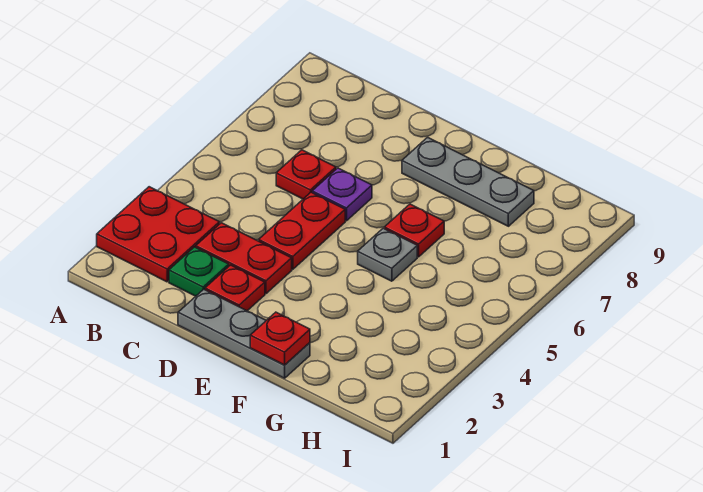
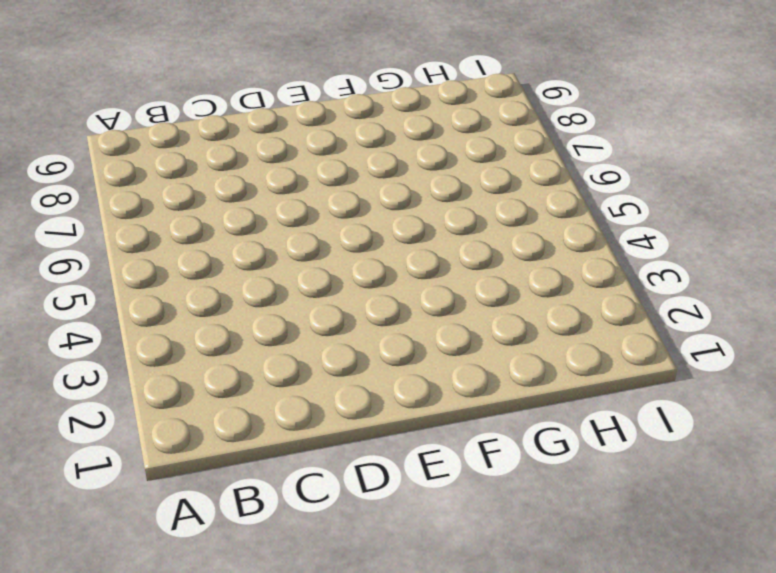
none -> red 2x2 plate [97,187,220,282]
none -> green 1x1 plate [169,247,229,296]
none -> red 1x2 plate [196,223,292,294]

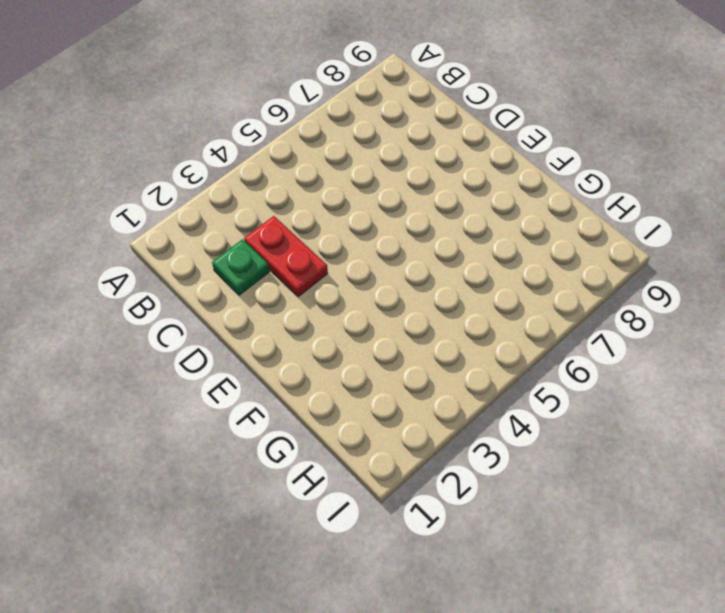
none -> red 2x2 plate [97,187,220,282]
none -> red 1x1 plate [276,150,336,199]
none -> grey 1x3 plate [178,289,310,378]

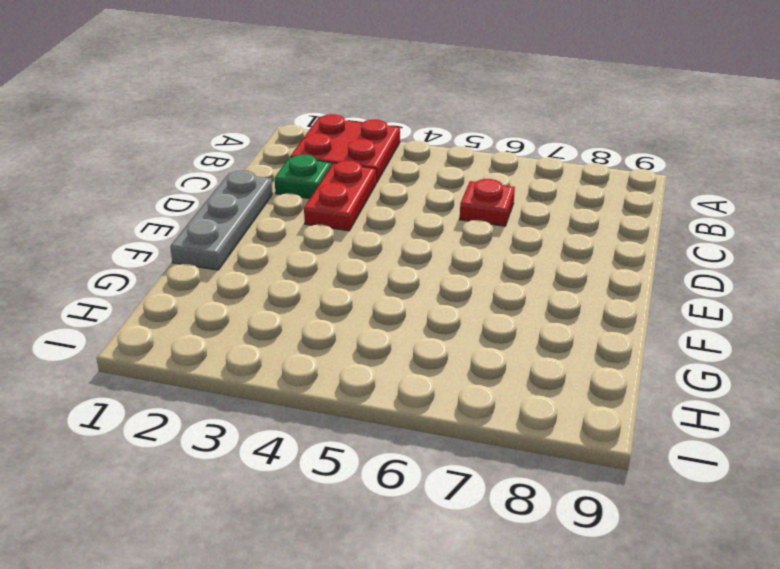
none -> red 1x1 plate [205,265,265,311]
none -> red 1x2 plate [259,192,345,269]
none -> purple 1x1 plate [312,168,372,221]

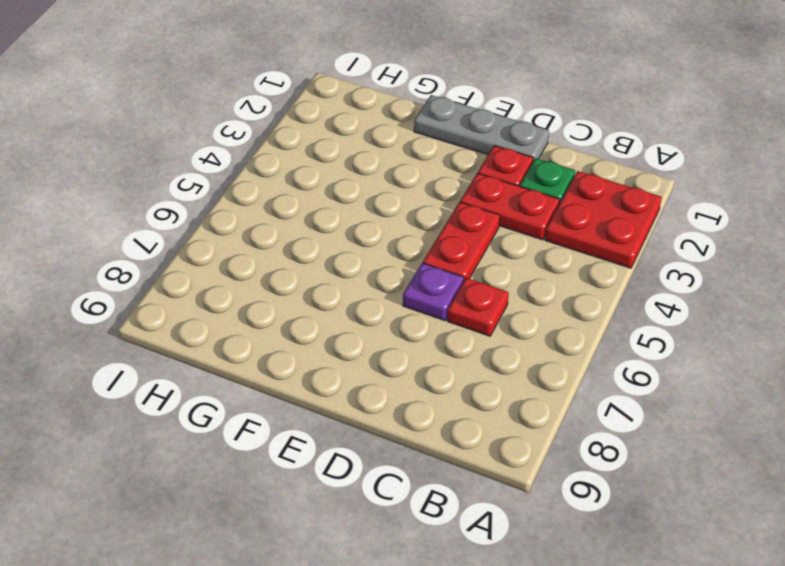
none -> grey 1x3 plate [402,137,534,226]
none -> grey 1x1 plate [358,228,417,281]
none -> red 1x1 plate [384,204,444,257]

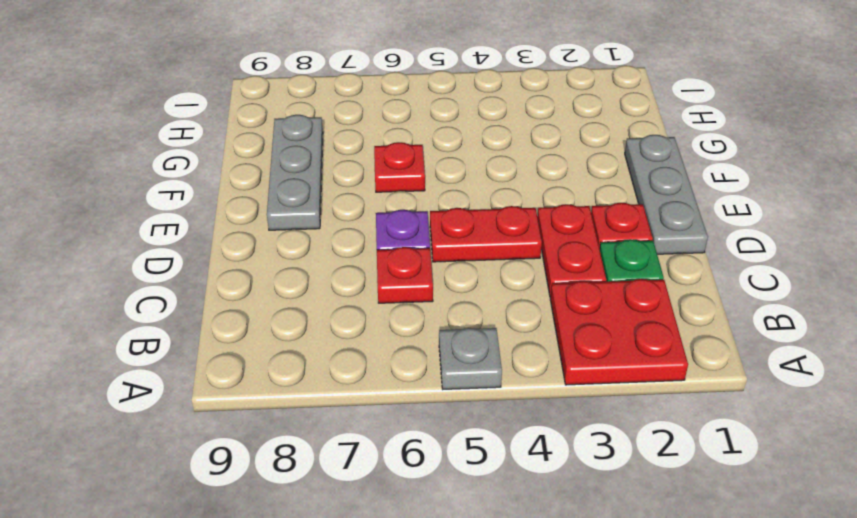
grey 1x1 plate [439,328,502,389] -> grey 1x1 plate moved to [358,228,417,281]
none -> red 1x1 plate [250,312,310,365]

